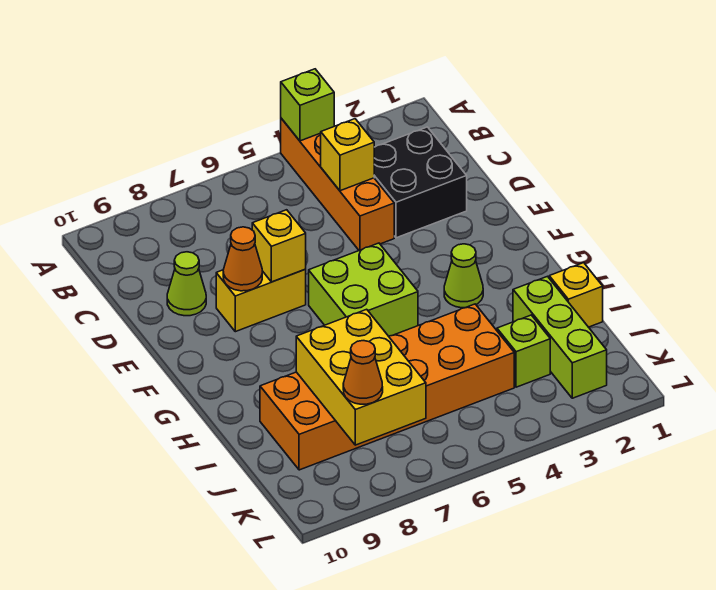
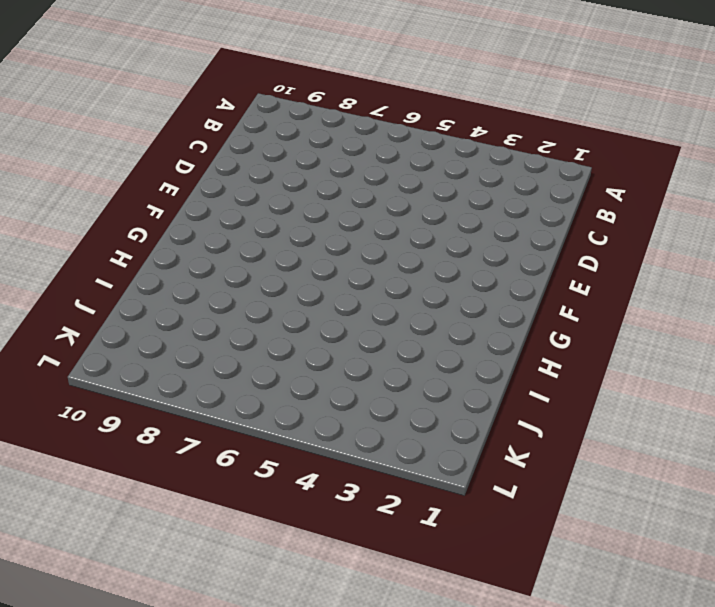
none -> orange 1x4 brick [281,118,394,250]
none -> black 2x2 brick [374,127,467,238]
none -> lime 1x1 cone [167,252,206,316]

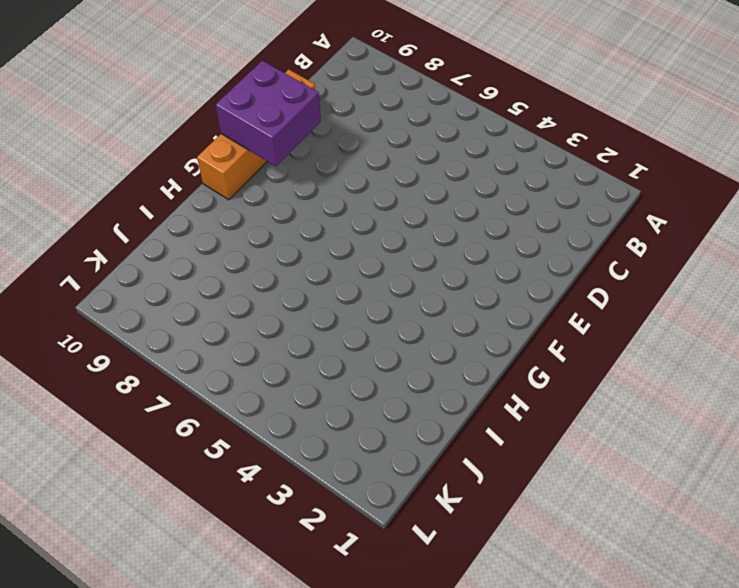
orange 1x4 brick [197,69,315,200] -> orange 1x4 brick moved to [281,118,394,250]
purple 2x2 brick [216,61,321,166] -> none
none -> black 2x2 brick [374,127,467,238]
none -> lime 1x1 cone [167,252,206,316]
none -> yellow 1x2 brick [216,269,306,332]

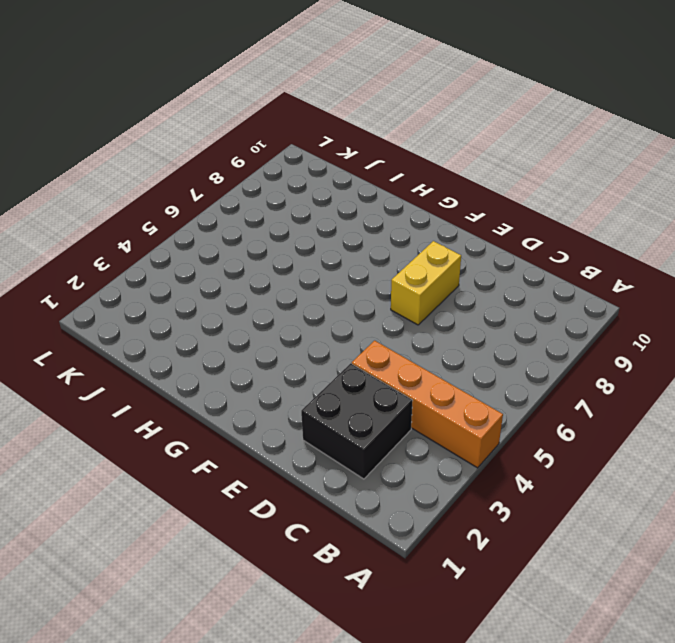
none -> lime 1x1 cone [167,252,206,316]
none -> lime 2x2 brick [309,243,418,336]
none -> lime 1x1 cone [444,244,483,308]

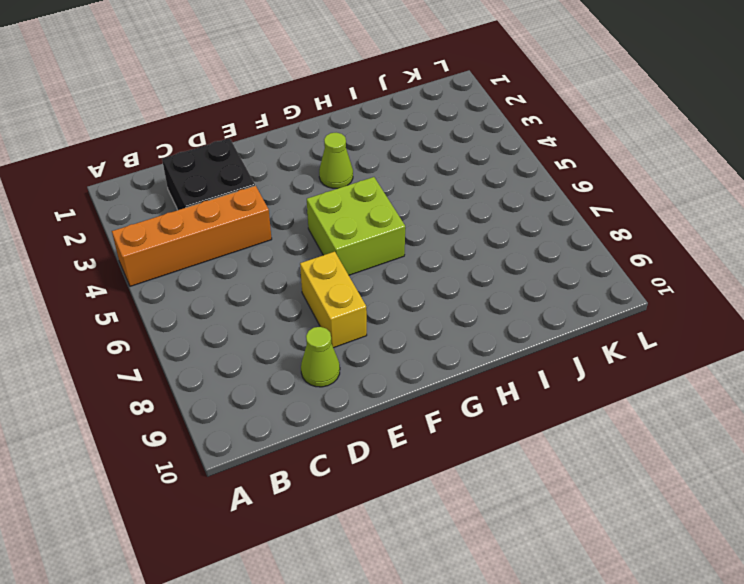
none -> yellow 1x1 brick [549,263,603,327]
none -> lime 1x3 brick [513,276,607,398]
none -> orange 2x6 brick [260,304,514,470]

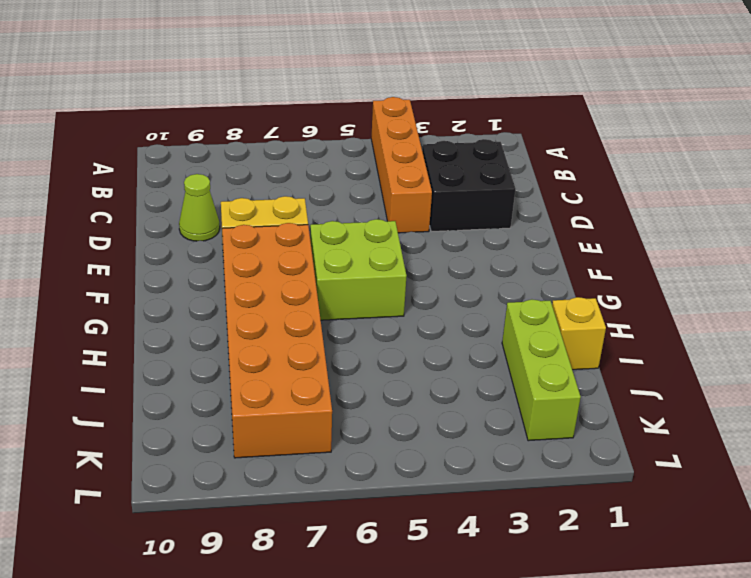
orange 2x6 brick [222,223,332,458] -> orange 2x6 brick turned to [260,304,514,470]
none -> lime 1x1 cone [444,244,483,308]
none -> lime 1x1 brick [497,315,550,387]
none -> lime 1x1 brick [281,69,334,141]

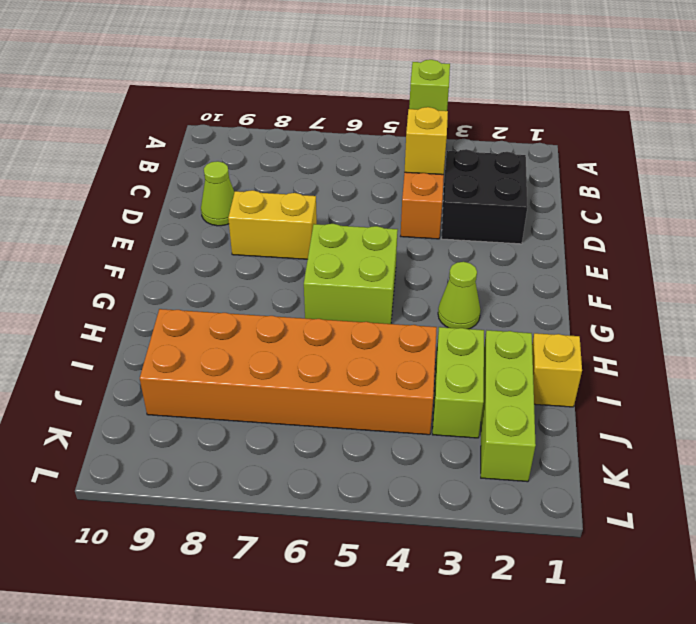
lime 1x2 brick [432,327,484,438] -> lime 1x1 brick [497,315,550,387]
none -> yellow 1x1 brick [252,210,306,282]
none -> orange 1x1 cone [223,227,262,291]
none -> yellow 2x3 brick [296,309,426,445]

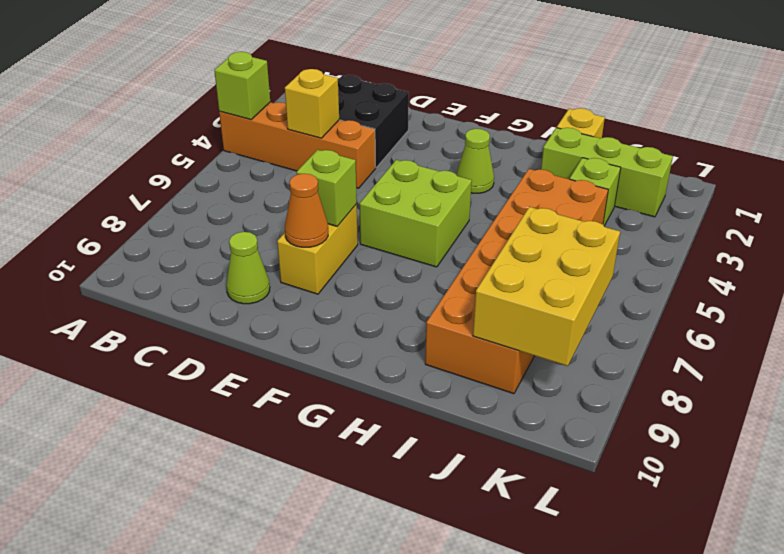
lime 1x1 brick [297,150,357,226] -> yellow 1x1 brick [252,210,306,282]
yellow 2x3 brick [473,207,620,366] -> yellow 2x3 brick turned to [296,309,426,445]
none -> orange 1x1 cone [343,341,383,404]

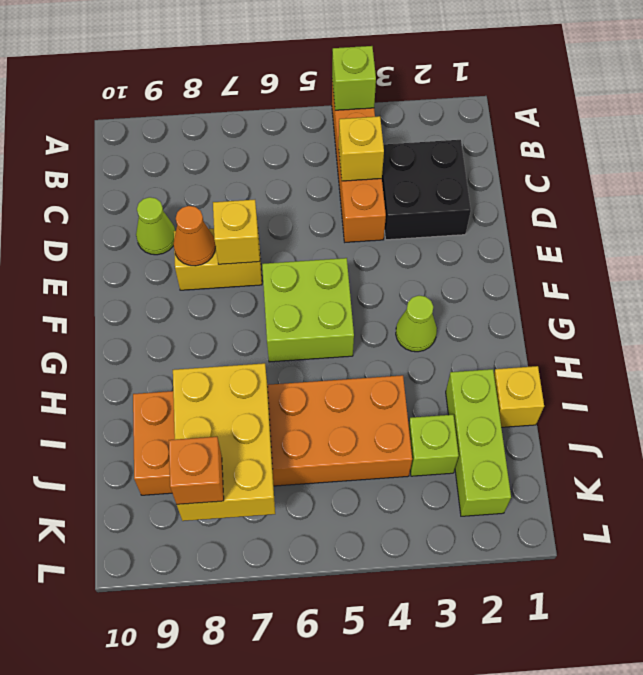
orange 1x1 brick [169,437,224,504] -> orange 1x1 cone [343,341,383,404]

